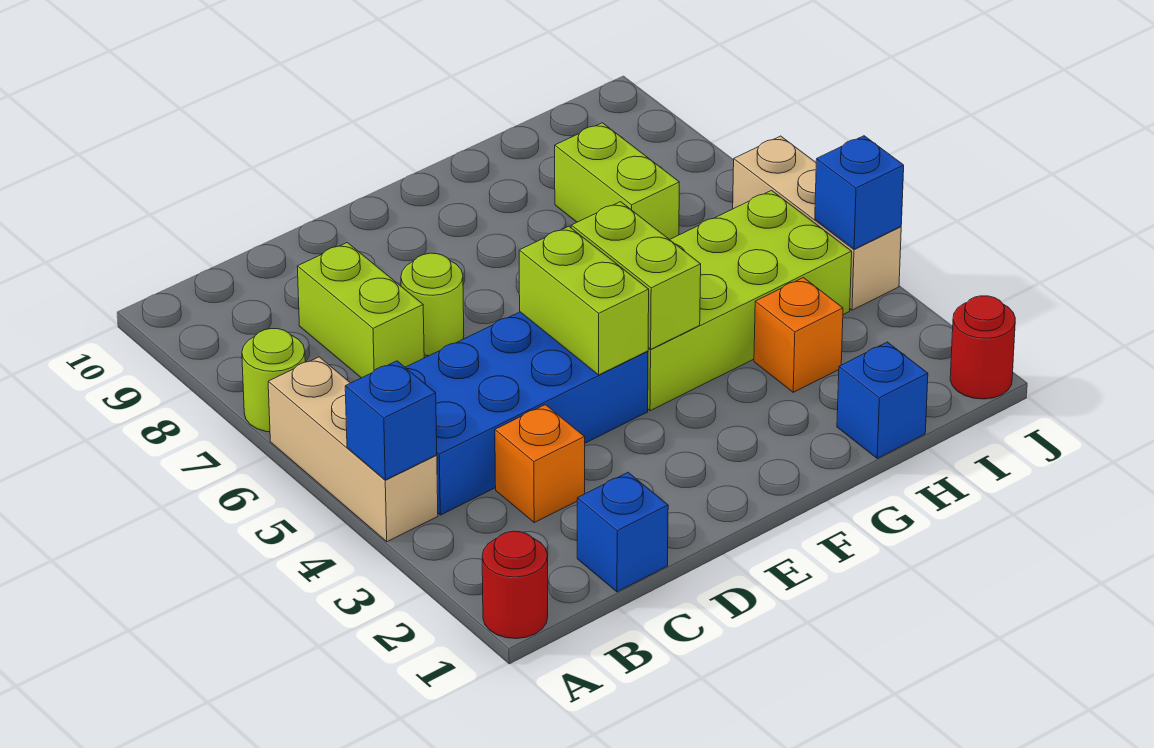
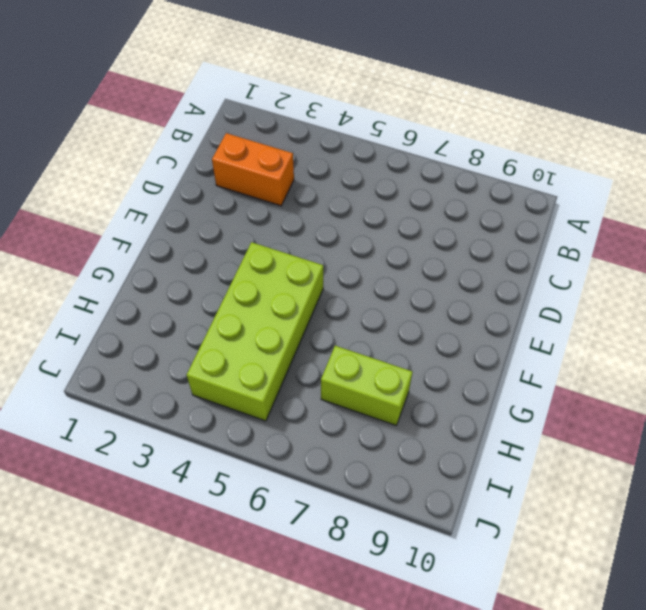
orange 1x2 brick [212,133,294,206] -> orange 1x1 brick [495,405,585,522]
none -> red 1x1 round brick [482,531,548,639]
none -> tan 1x3 brick [268,357,438,542]
none -> lime 1x1 round brick [242,329,305,432]

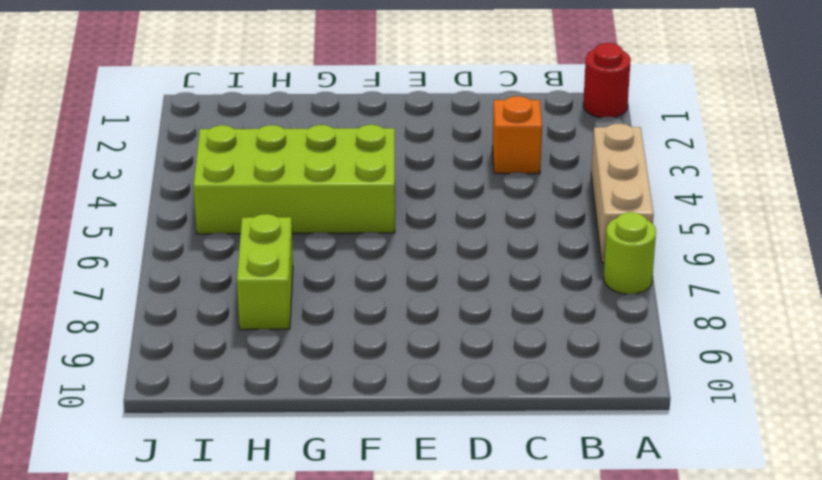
none -> blue 2x4 brick [405,312,648,515]
none -> blue 1x1 brick [577,472,668,592]
none -> lime 1x2 brick [297,243,424,378]

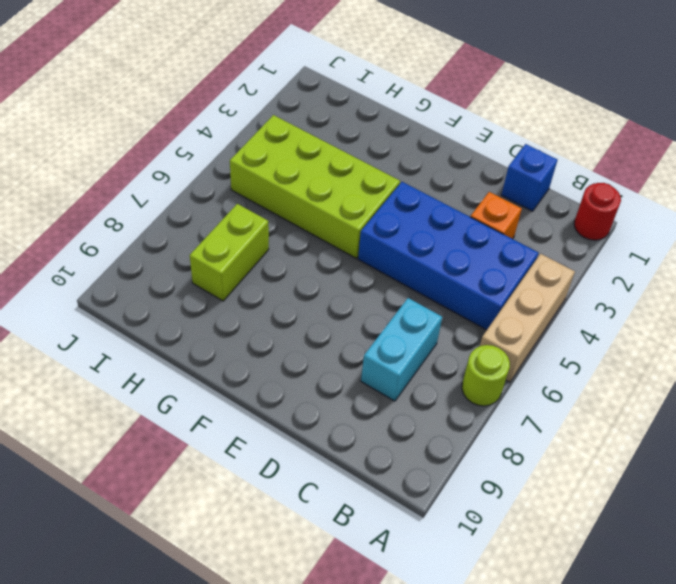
cyan 1x2 brick [361,298,442,401] -> lime 1x2 brick [297,243,424,378]
none -> lime 1x1 round brick [401,253,464,356]
none -> blue 1x1 brick [837,342,928,458]
none -> orange 1x1 brick [754,278,843,392]

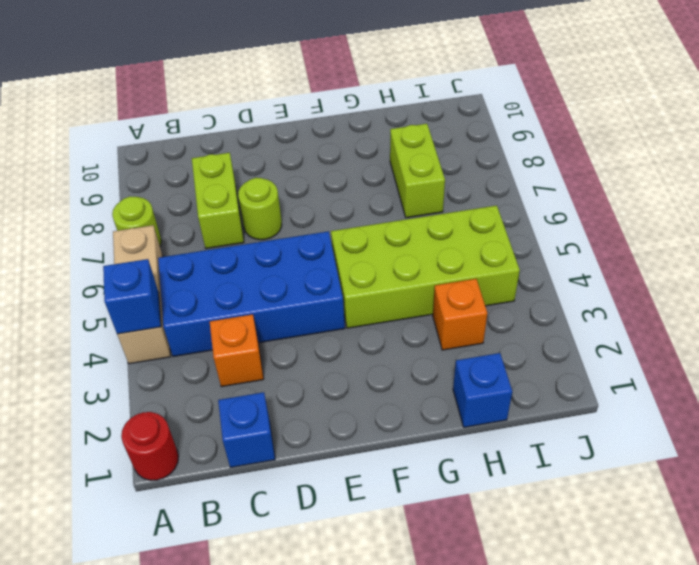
none -> red 1x1 round brick [950,296,1015,399]
none -> tan 1x3 brick [733,136,901,310]
none -> lime 1x2 brick [519,226,649,375]

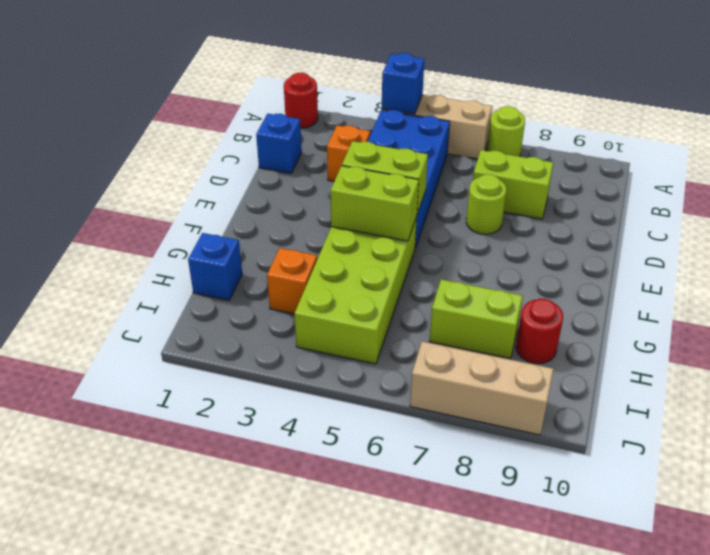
red 1x1 round brick [516,299,563,364] -> red 1x1 round brick moved to [950,296,1015,399]
tan 1x3 brick [410,341,554,435] -> tan 1x3 brick moved to [733,136,901,310]
none -> blue 1x1 brick [815,136,904,249]

